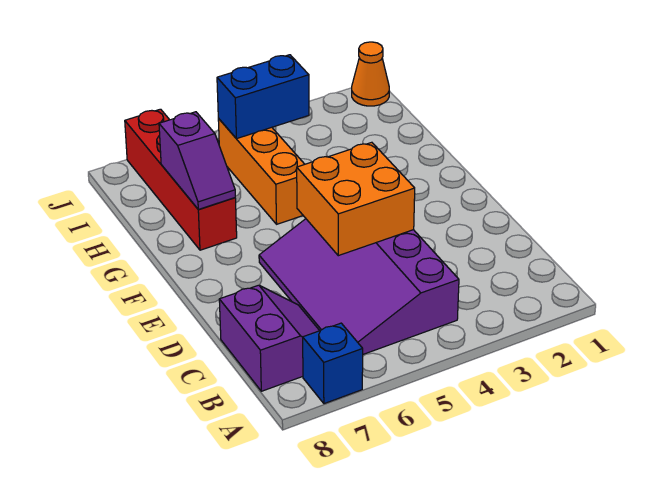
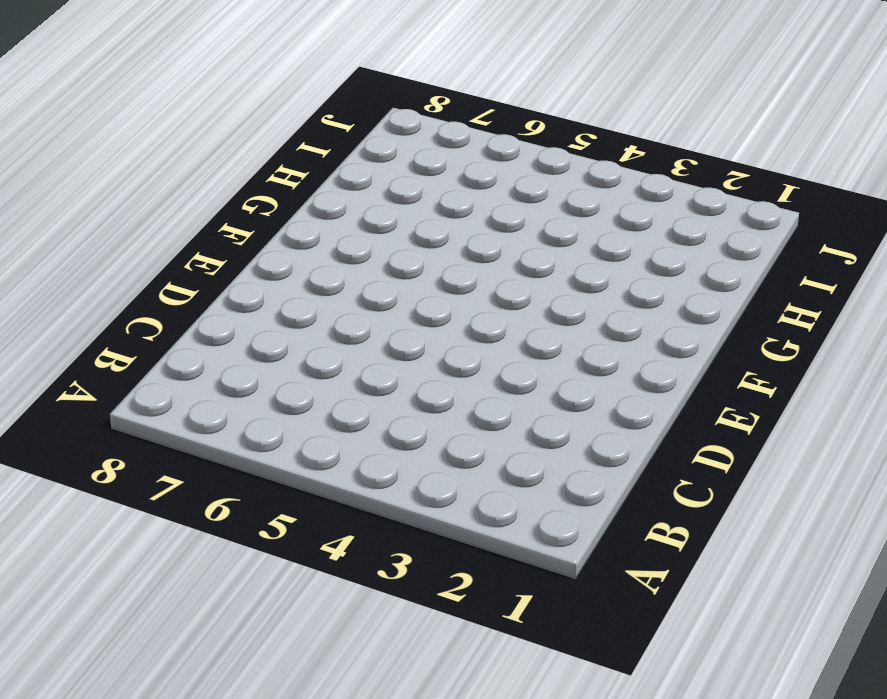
none -> blue 1x1 brick [303,323,363,404]
none -> purple 3x4 slope [259,219,459,354]

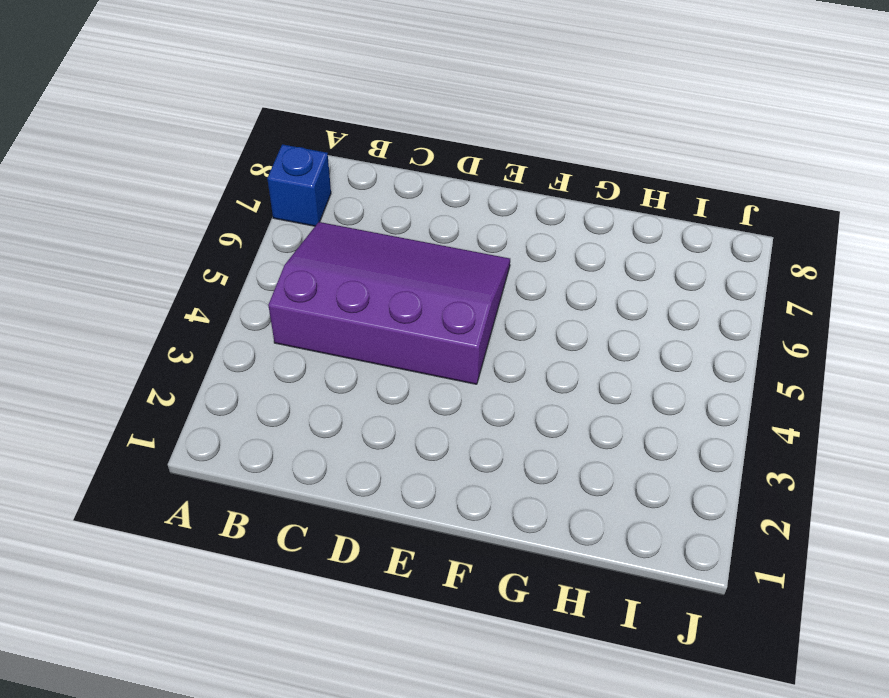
none -> purple 2x2 slope [219,285,320,391]
none -> orange 1x3 brick [218,119,305,224]

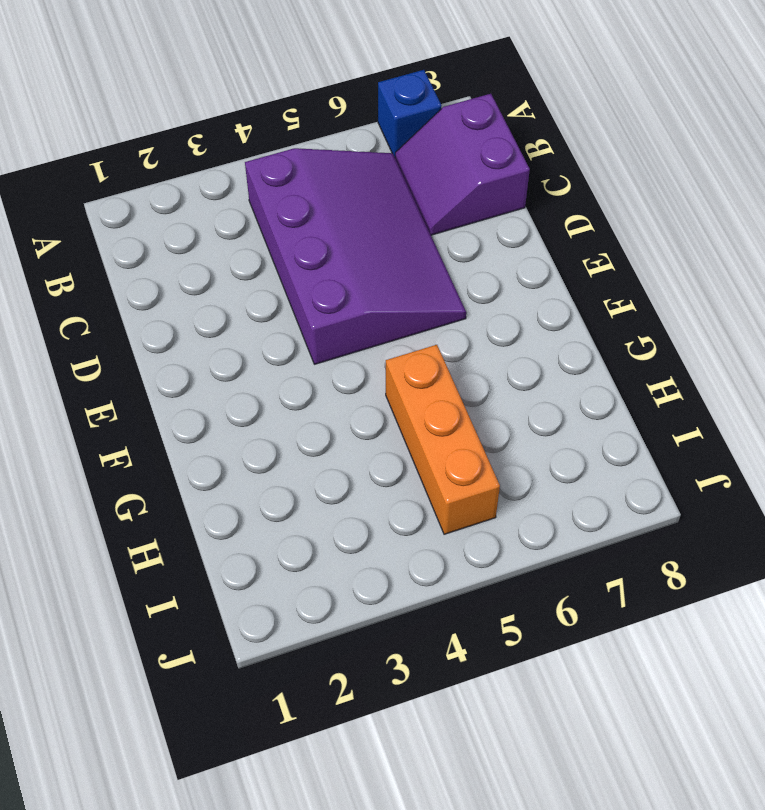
none -> red 1x4 brick [125,109,237,250]
none -> orange 1x1 cone [352,42,389,106]

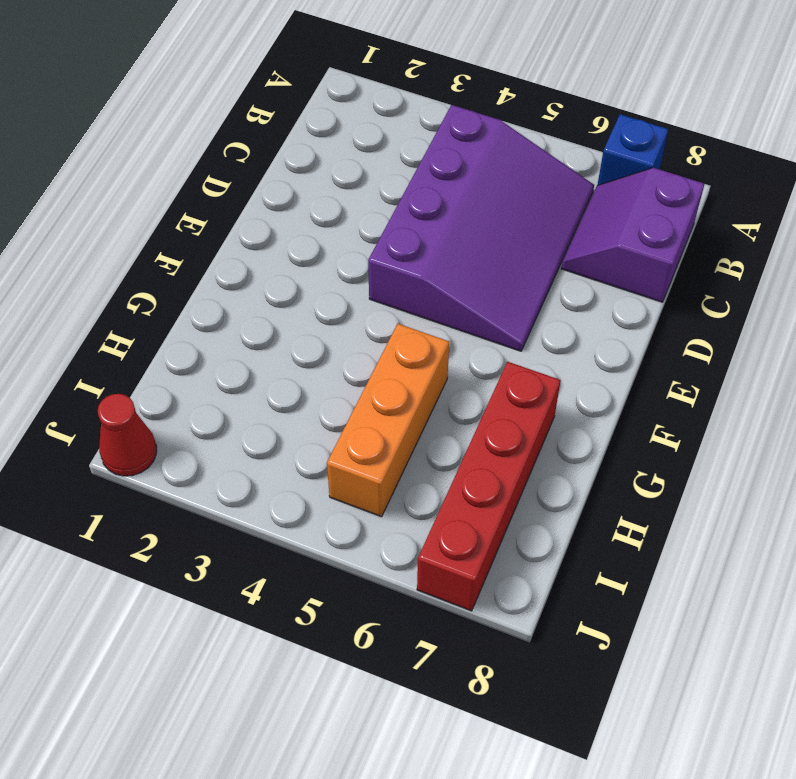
red 1x1 cone [98,394,157,476] -> orange 1x1 cone [352,42,389,106]
none -> orange 2x2 brick [297,142,415,256]
none -> purple 1x2 slope [159,112,235,209]

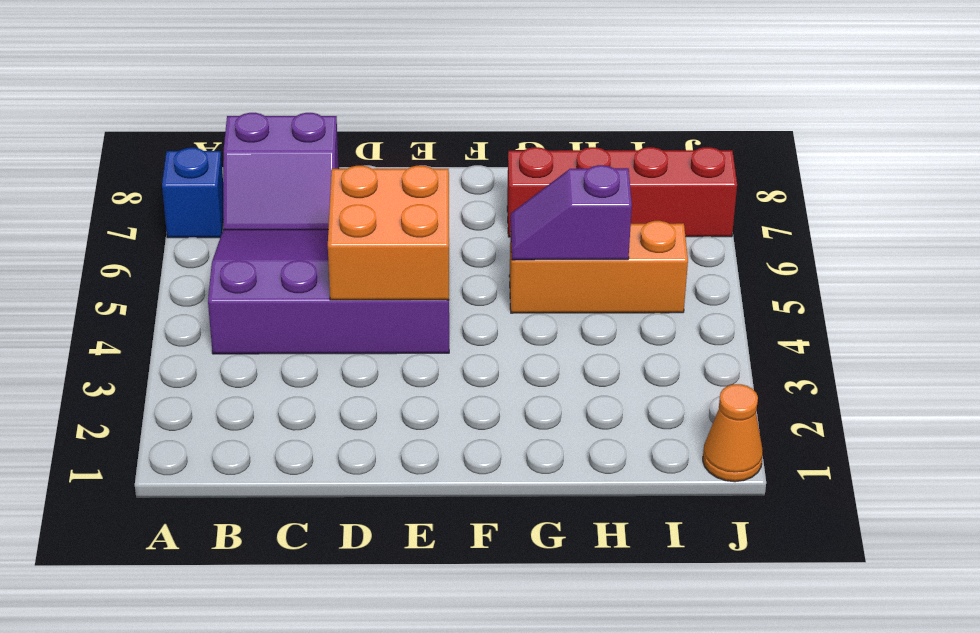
purple 1x2 slope [511,165,632,260] -> purple 1x2 slope moved to [159,112,235,209]
none -> blue 1x2 brick [217,55,309,139]

